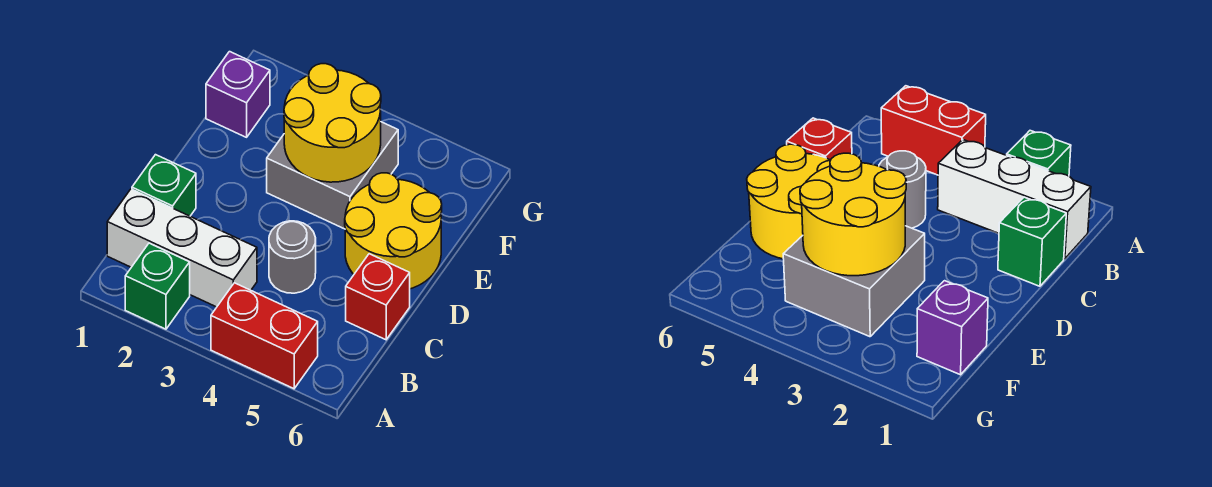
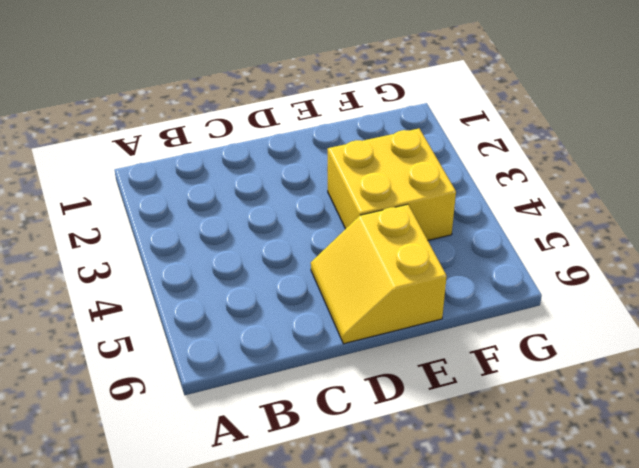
yellow 2x2 slope [311,204,447,344] -> yellow 2x2 round brick [345,173,442,289]
yellow 2x2 brick [328,129,456,240] -> grey 2x2 brick [267,122,398,229]
none -> green 1x1 brick [125,243,190,329]
none -> red 1x2 brick [211,283,318,389]

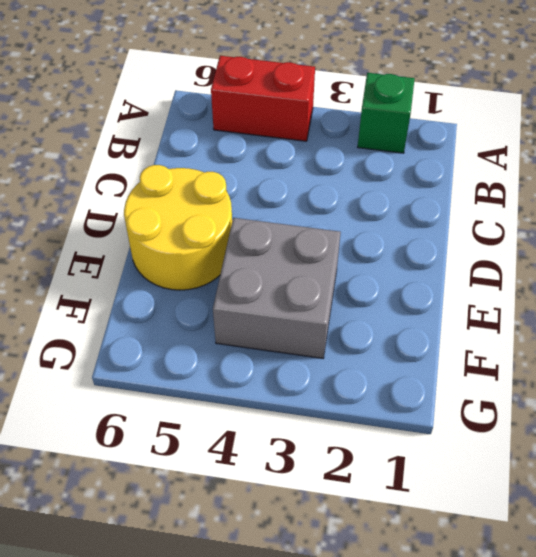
none -> white 1x3 brick [107,189,257,307]
none -> green 1x1 brick [132,155,196,216]

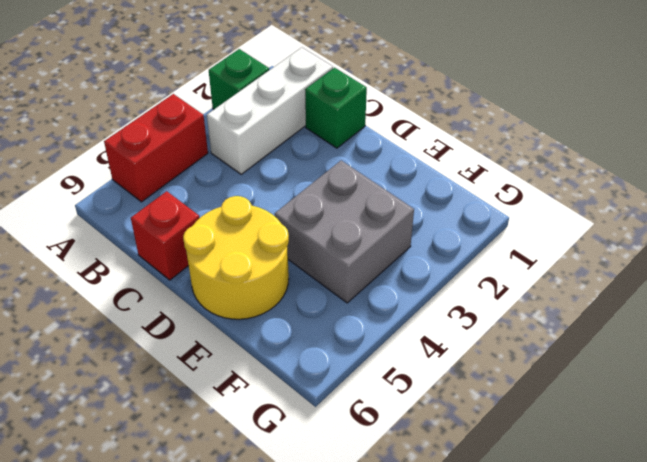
none -> grey 1x1 round brick [269,221,316,293]
none -> purple 1x1 brick [206,52,270,137]

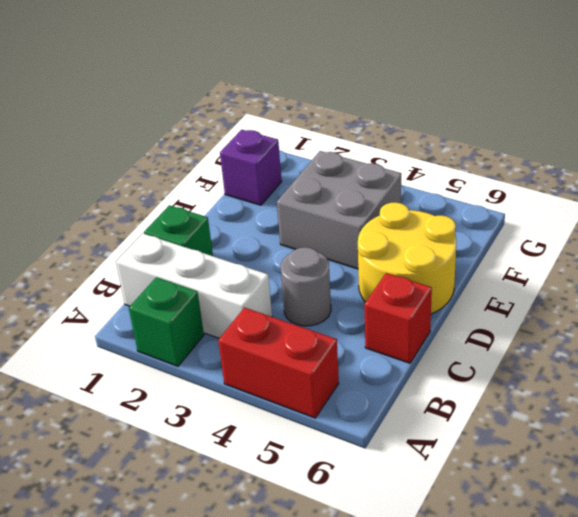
none -> yellow 2x2 round brick [284,64,381,182]

